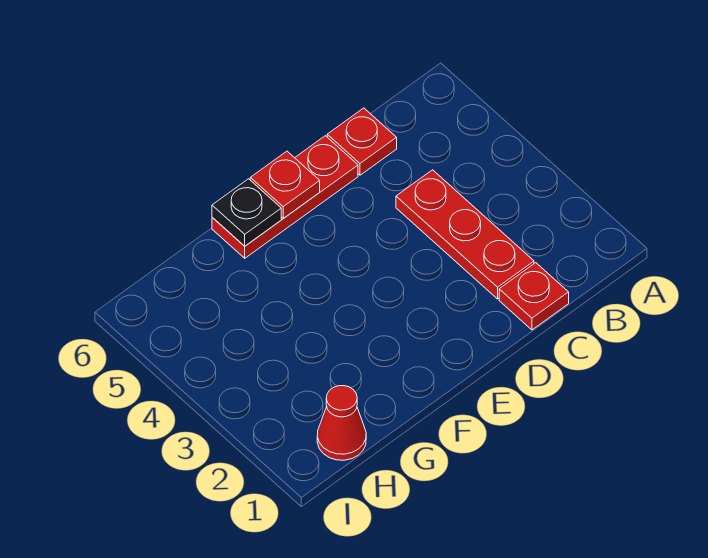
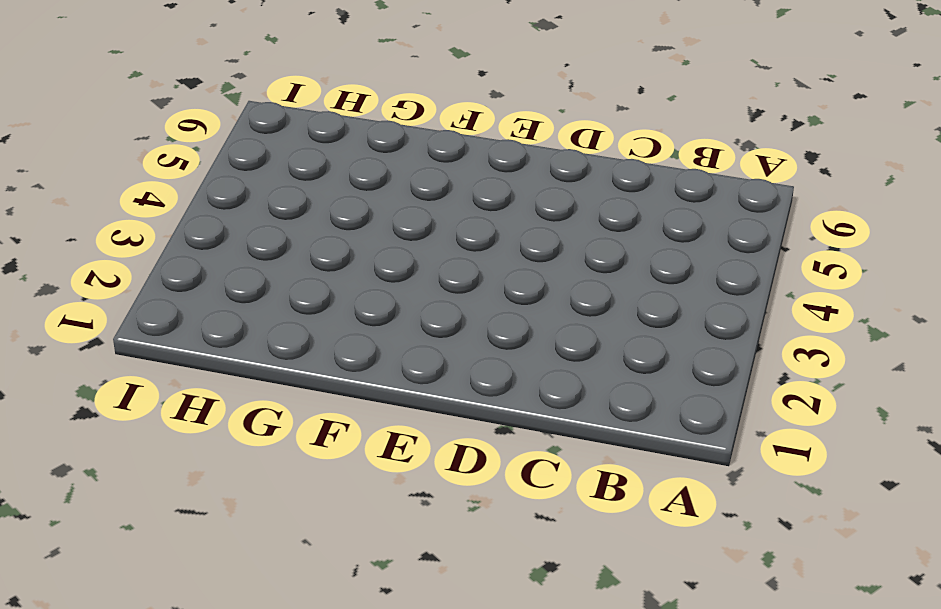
none -> red 1x1 plate [499,263,569,330]
none -> red 1x3 plate [396,170,534,299]

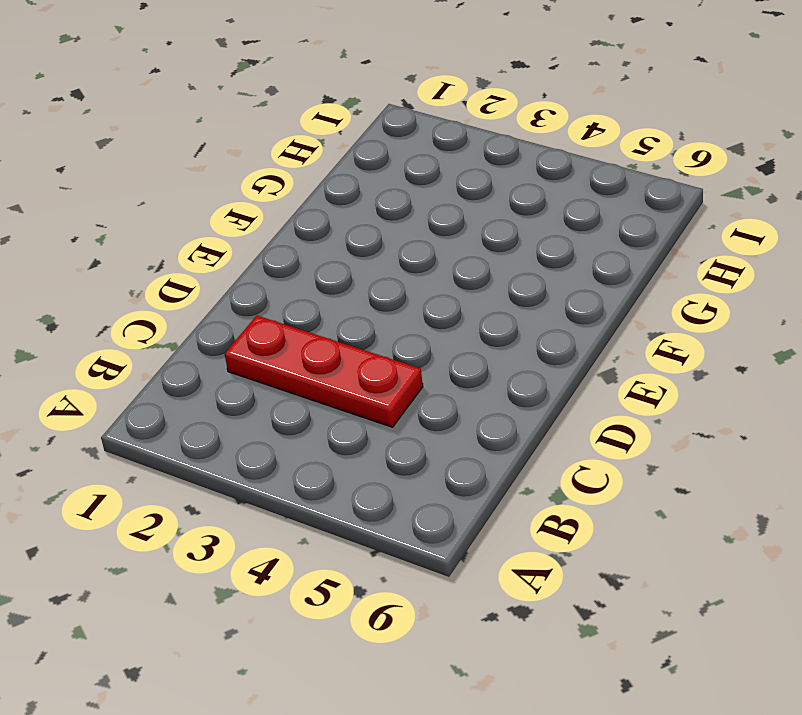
none -> red 1x1 plate [499,263,569,330]
none -> red 1x1 plate [327,108,397,175]

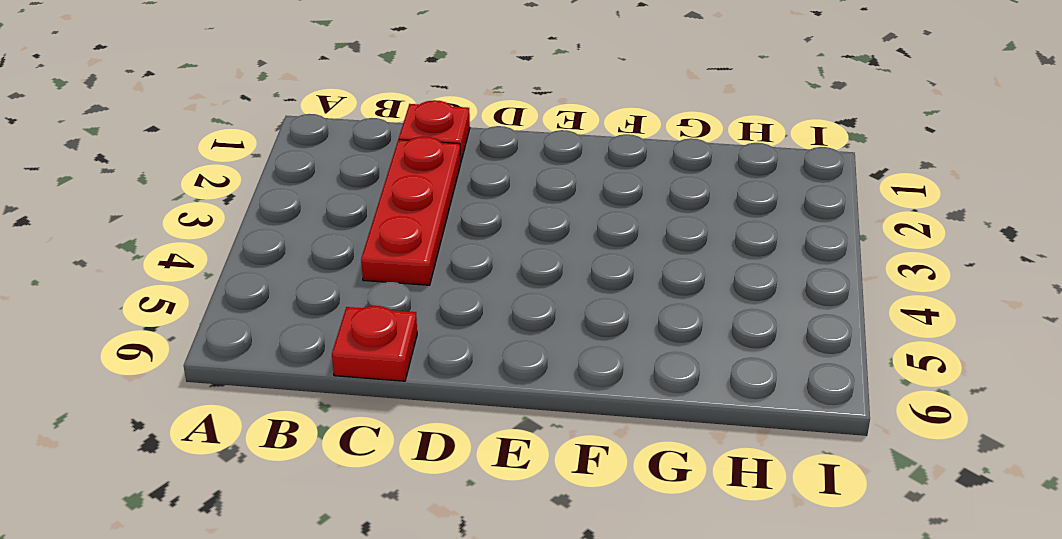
none -> red 1x3 plate [212,136,358,258]
none -> red 1x1 cone [317,386,366,460]

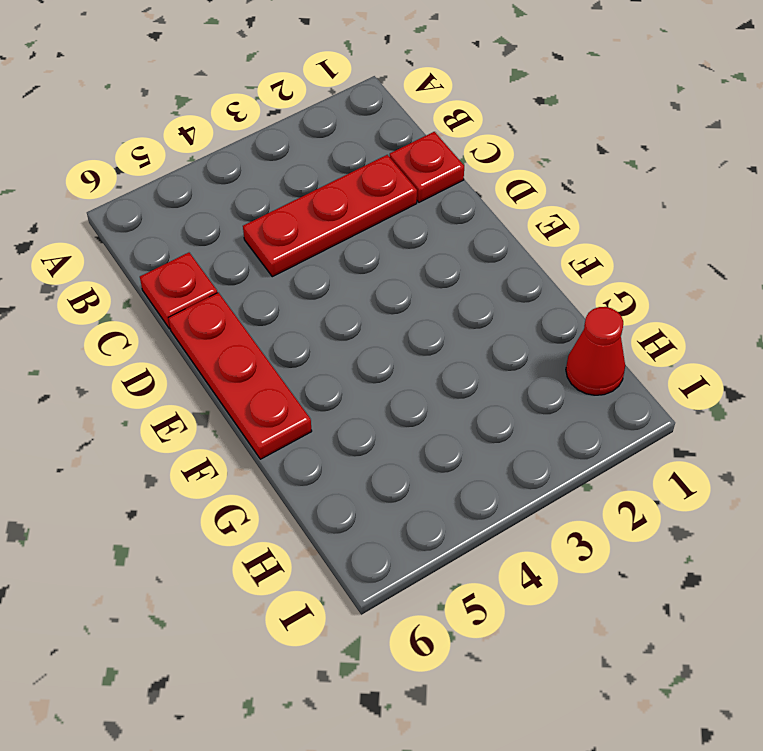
none -> red 1x1 plate [250,151,320,218]
none -> black 1x1 plate [212,179,281,246]

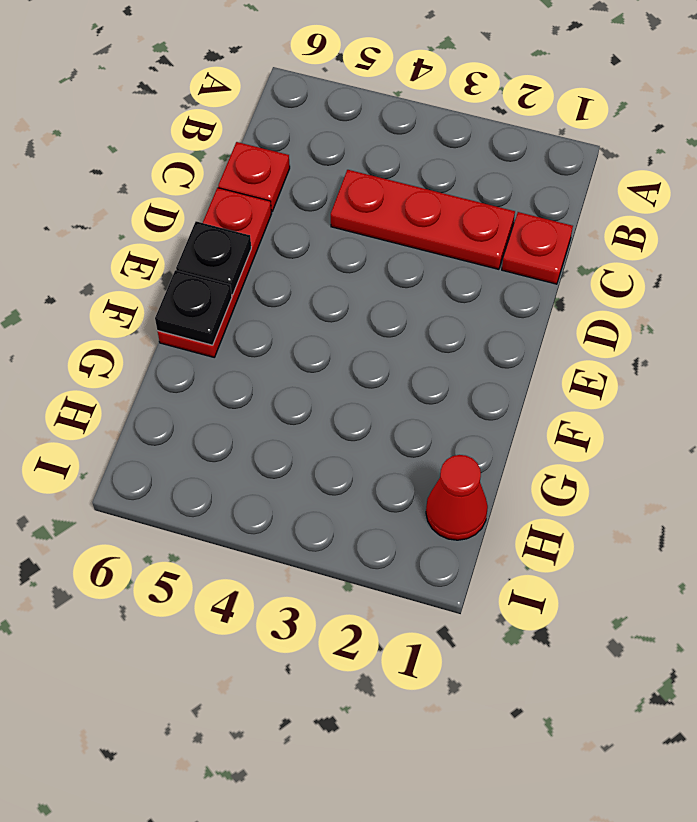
black 1x1 plate [176,221,251,295] -> red 1x1 plate [250,151,320,218]

